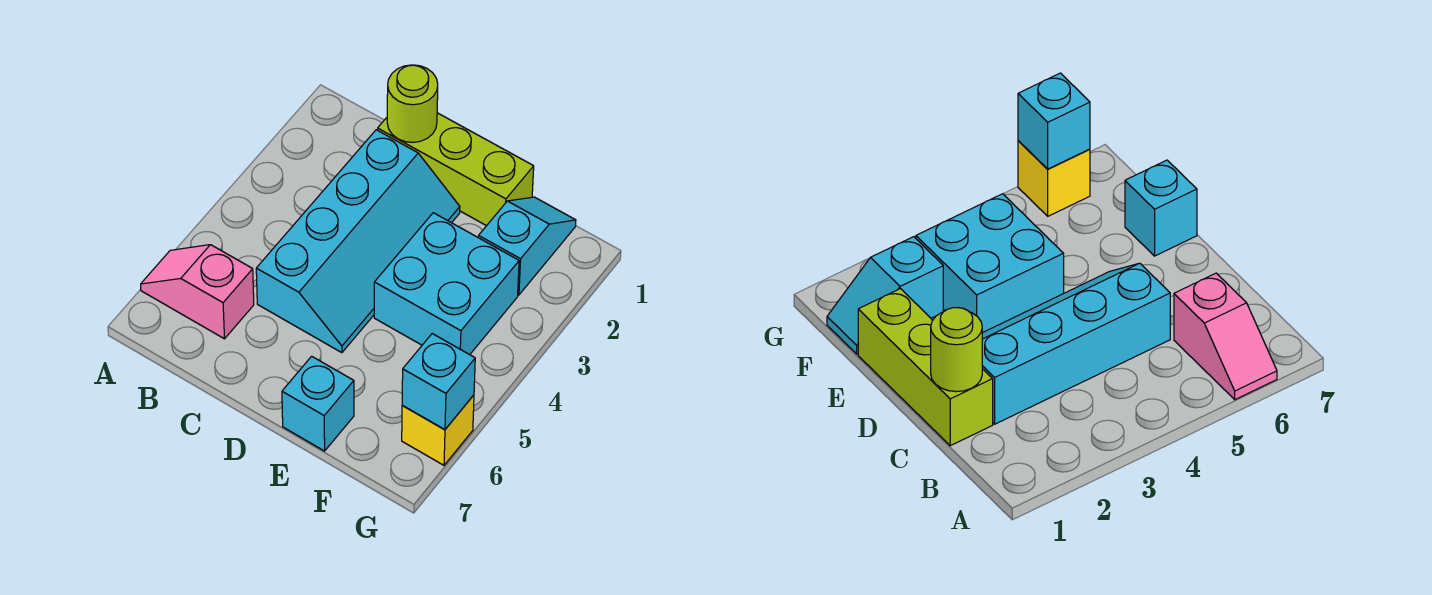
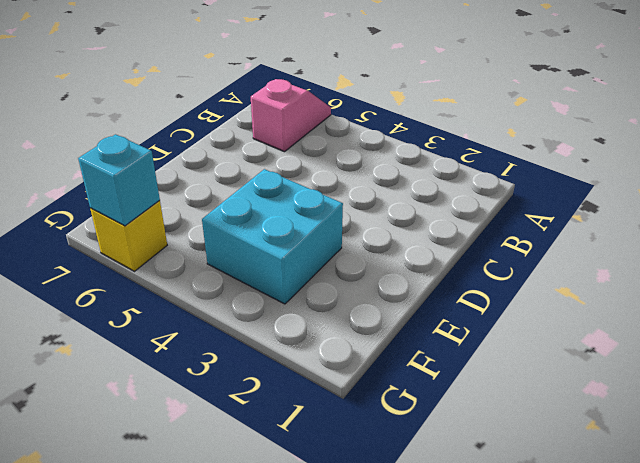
none -> lime 1x3 brick [378,113,534,226]
none -> cyan 2x4 slope [256,130,460,353]

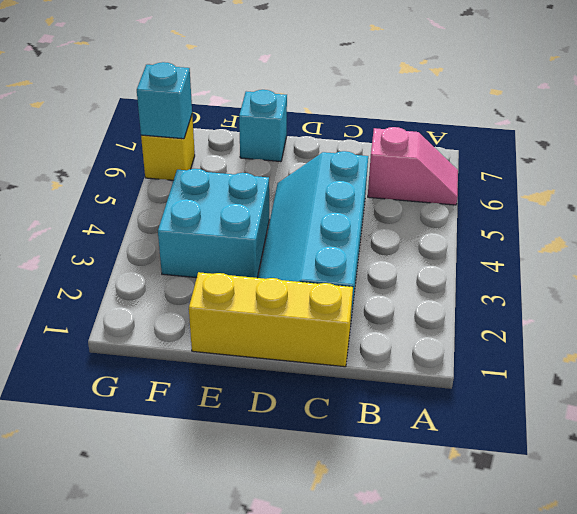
yellow 1x3 brick [189,272,353,367] -> lime 1x3 brick [378,113,534,226]
none -> cyan 1x2 slope [478,197,576,295]
none -> lime 1x1 round brick [387,65,438,142]

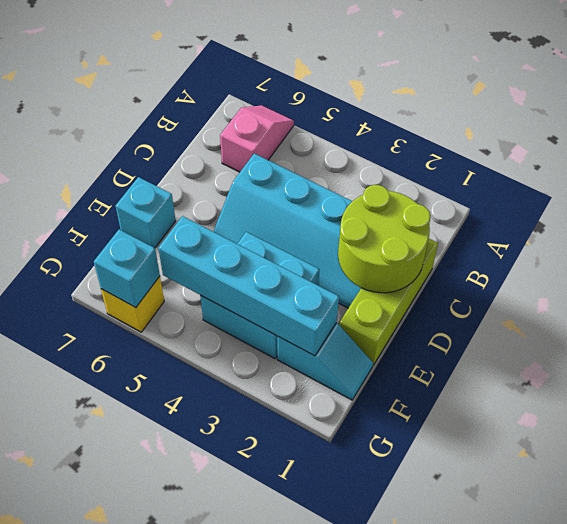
lime 2x2 round brick [338,185,431,293] -> lime 1x1 round brick [387,65,438,142]
cyan 1x4 brick [158,216,339,356] -> none

